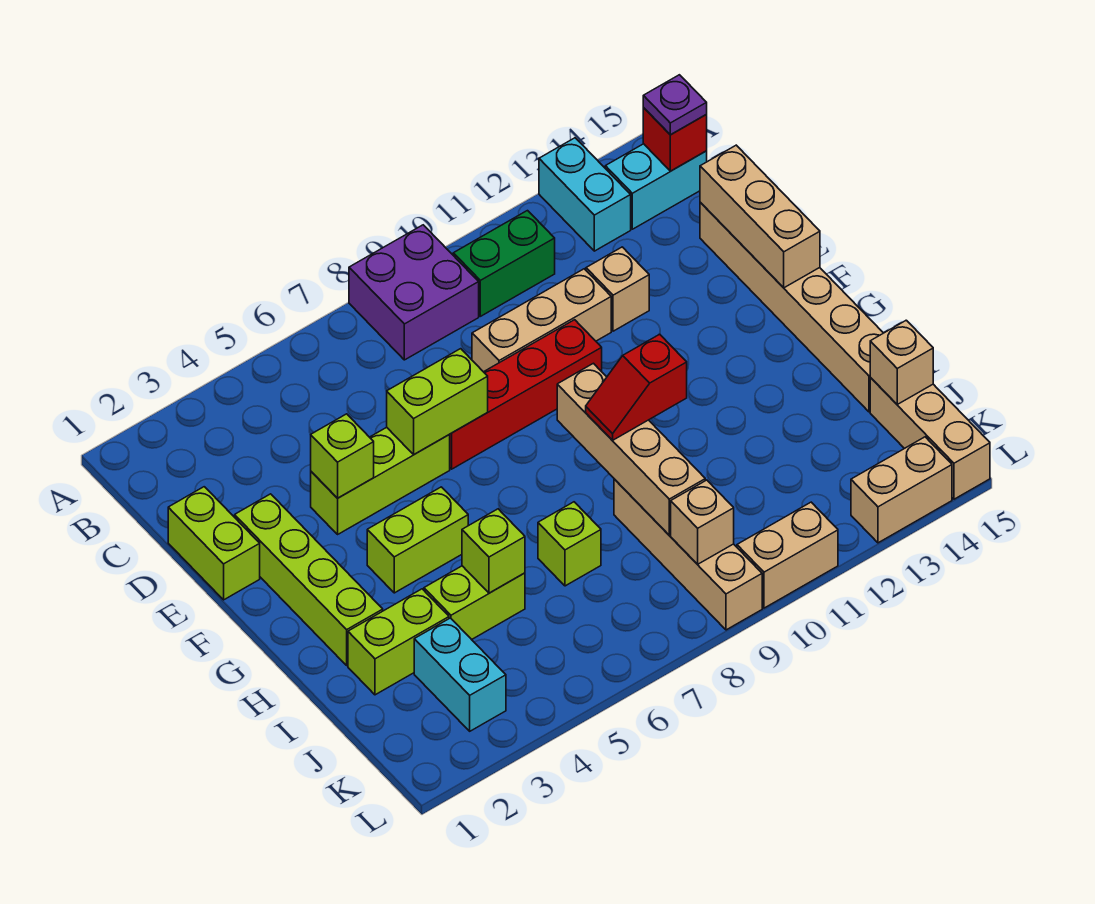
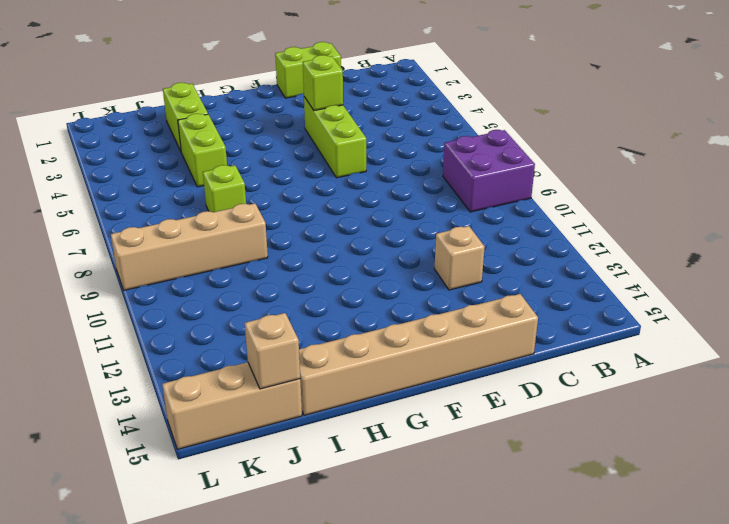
none -> cyan 1x2 brick [539,138,631,251]
none -> green 1x2 brick [453,211,555,316]
none -> cyan 1x2 brick [605,144,707,229]
none -> tan 1x3 brick [472,269,611,372]

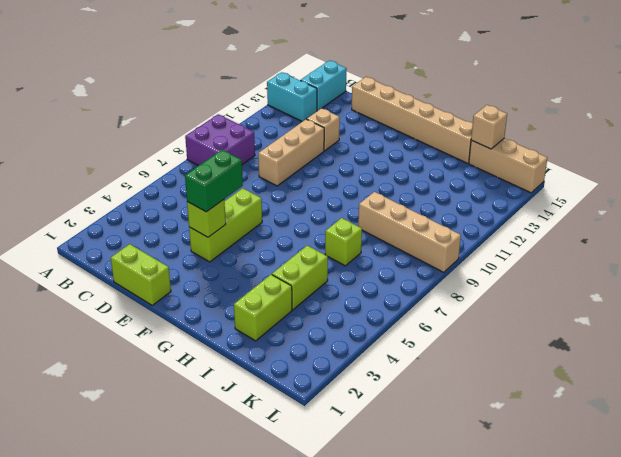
green 1x2 brick [185,150,243,212] -> green 1x2 brick moved to [453,211,555,316]
none -> lime 1x4 brick [235,494,383,665]
none -> red 1x4 brick [449,320,602,469]
none -> lime 1x2 brick [367,487,468,593]
none -> cyan 1x2 brick [414,618,506,731]

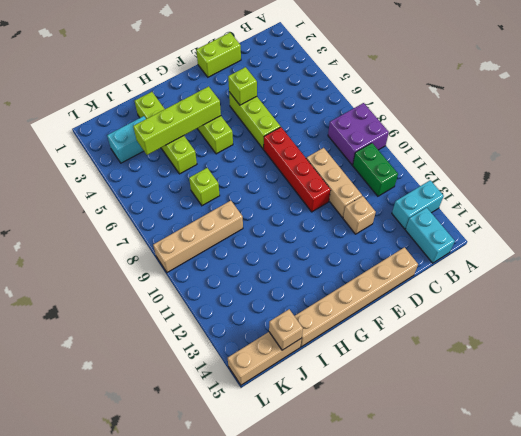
lime 1x4 brick [133,86,221,155] -> lime 1x4 brick moved to [235,494,383,665]
none -> tan 1x2 brick [737,502,838,608]
none -> tan 1x2 brick [851,437,952,543]
none -> red 1x1 brick [643,108,707,171]
none -> tan 1x3 brick [700,145,820,288]

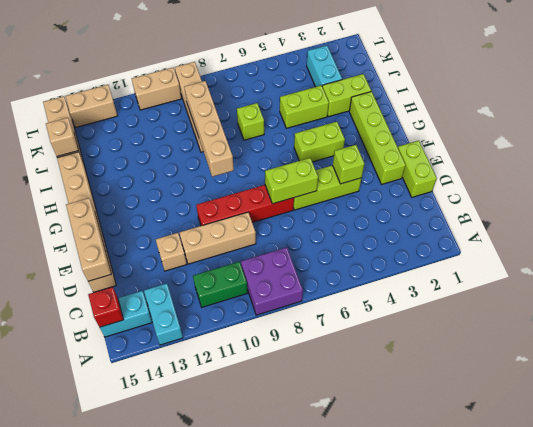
none -> lime 1x1 brick [462,509,525,593]
none -> tan 1x1 brick [671,480,734,564]
none -> purple 1x1 plate [643,75,707,135]
none -> red 1x2 slope [586,334,687,440]

